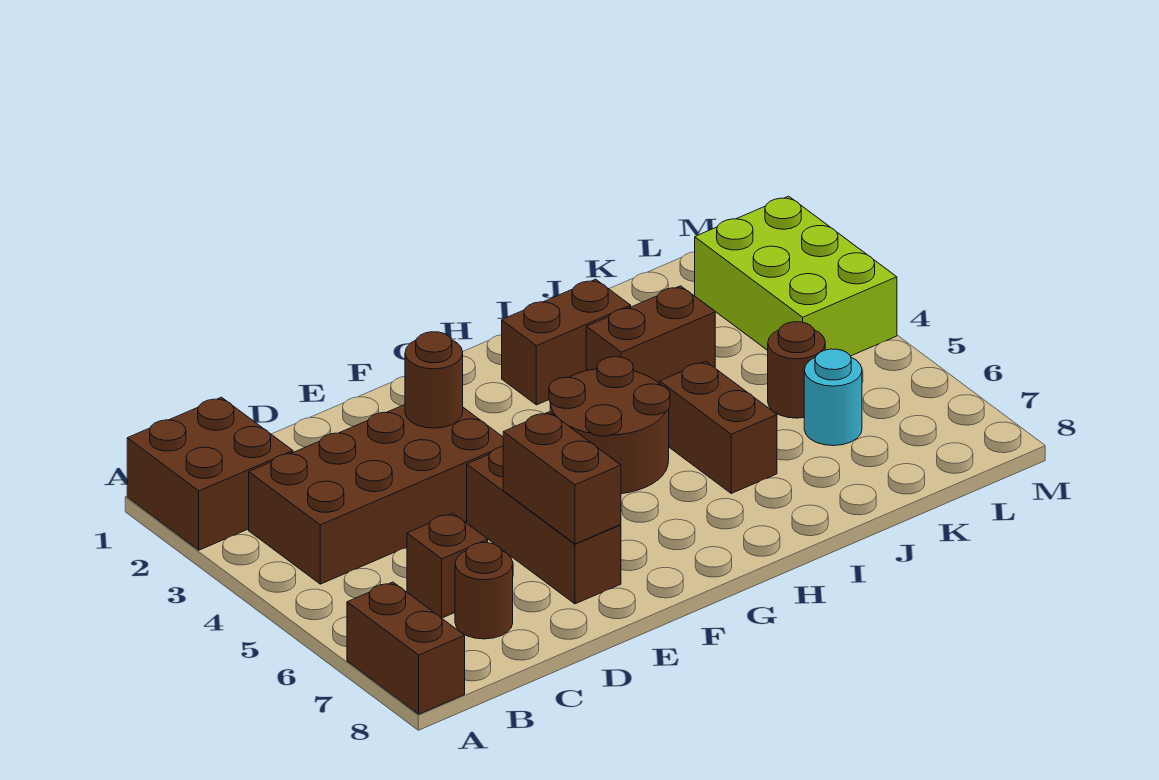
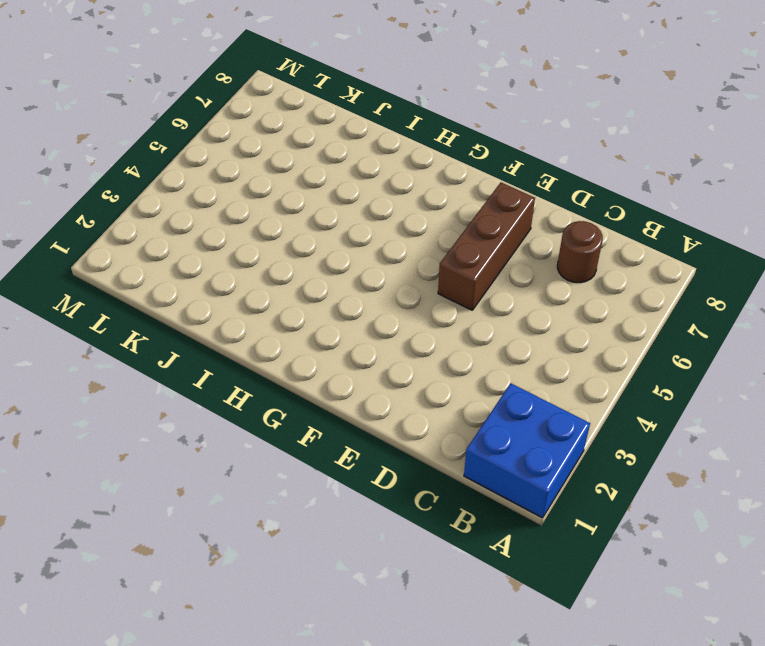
blue 2x2 brick [464,383,590,518] -> brown 2x2 brick [127,397,293,550]
none -> brown 1x2 brick [347,582,465,714]
none -> brown 2x4 brick [249,405,503,584]
none -> brown 1x1 brick [407,513,488,618]

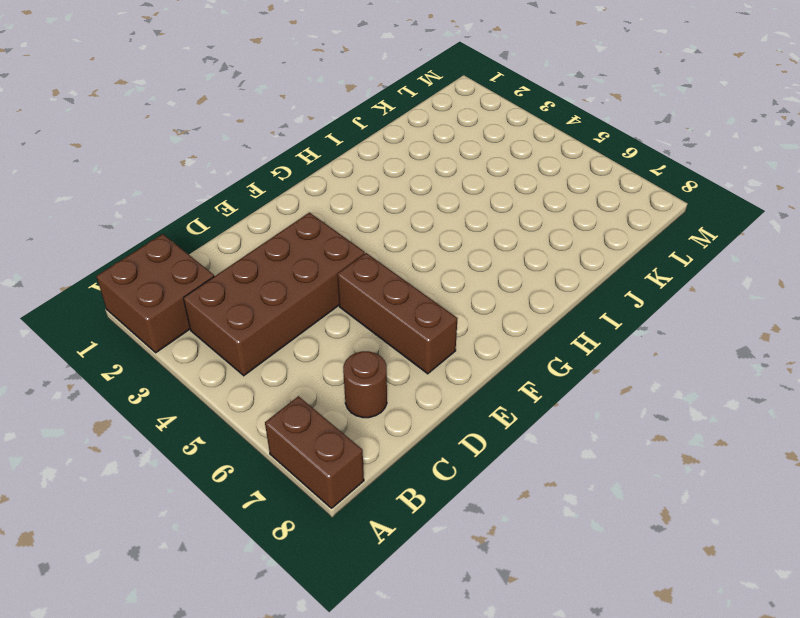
none -> brown 1x1 brick [407,513,488,618]
none -> brown 2x2 round brick [549,357,670,494]
none -> brown 1x2 brick [502,279,631,405]

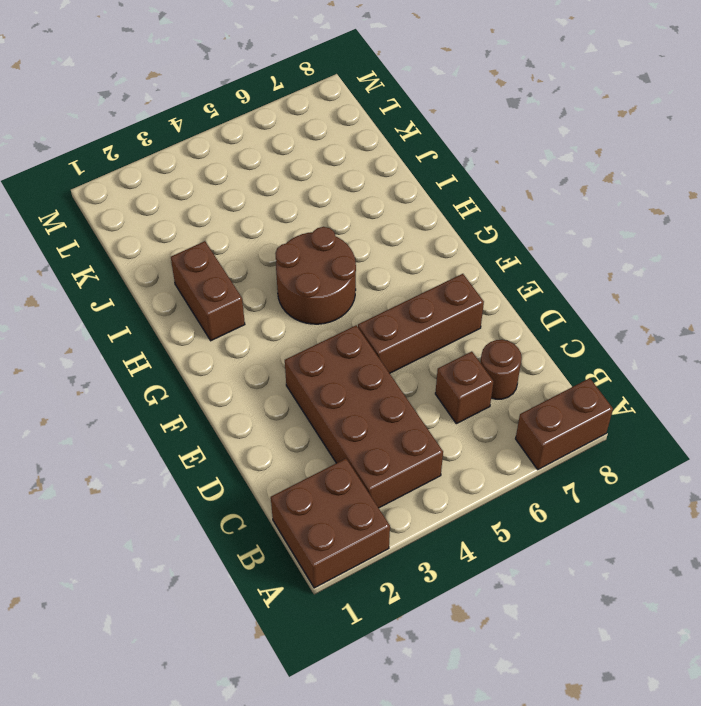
none -> brown 1x2 brick [586,286,715,384]
none -> brown 1x2 brick [660,361,777,493]
none -> brown 1x1 round brick [768,322,825,418]

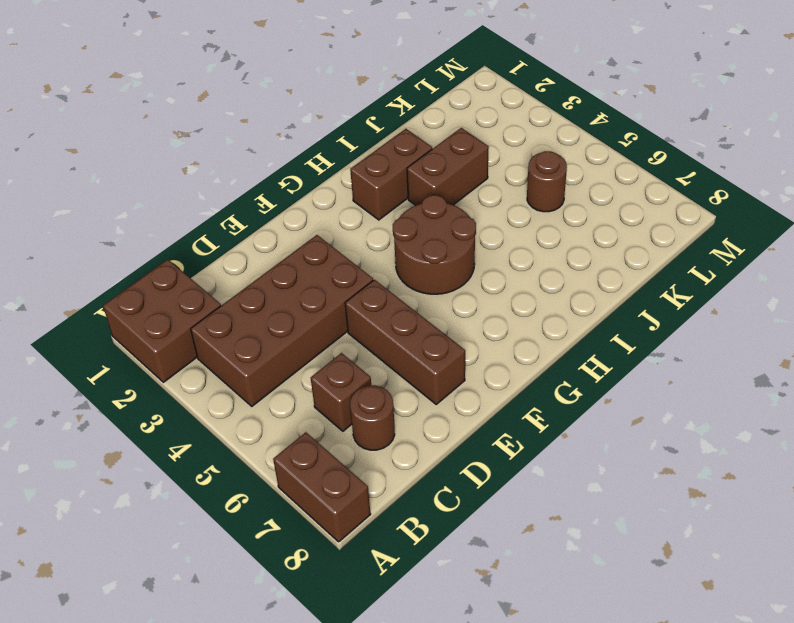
none -> brown 1x2 brick [660,361,777,493]
none -> cyan 1x1 round brick [804,349,862,446]
none -> lime 2x3 brick [695,196,897,356]

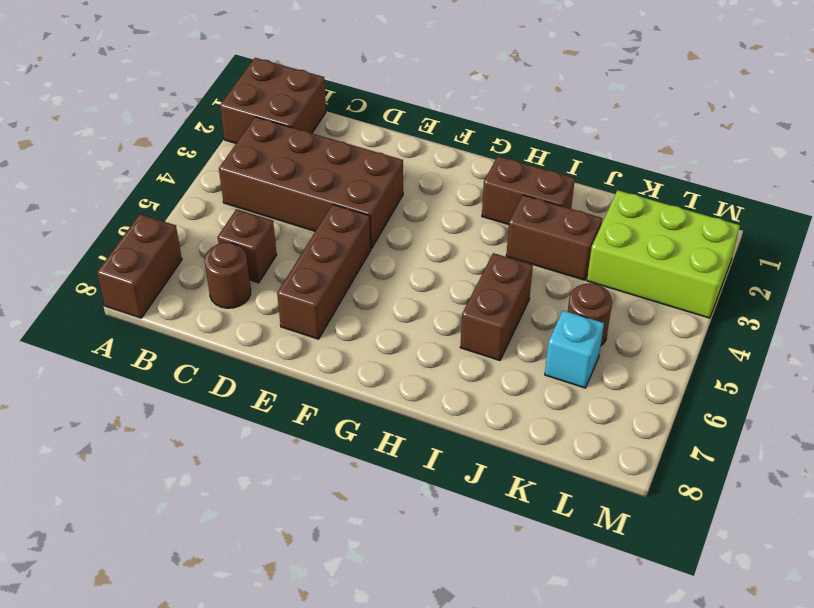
lime 2x3 brick [587,190,740,318] -> lime 2x3 brick turned to [695,196,897,356]
cyan 1x1 brick [545,310,604,388] -> cyan 1x1 round brick [804,349,862,446]
none -> brown 2x2 round brick [549,357,670,494]
none -> brown 1x1 round brick [405,332,463,428]
none -> brown 1x2 brick [503,412,621,544]

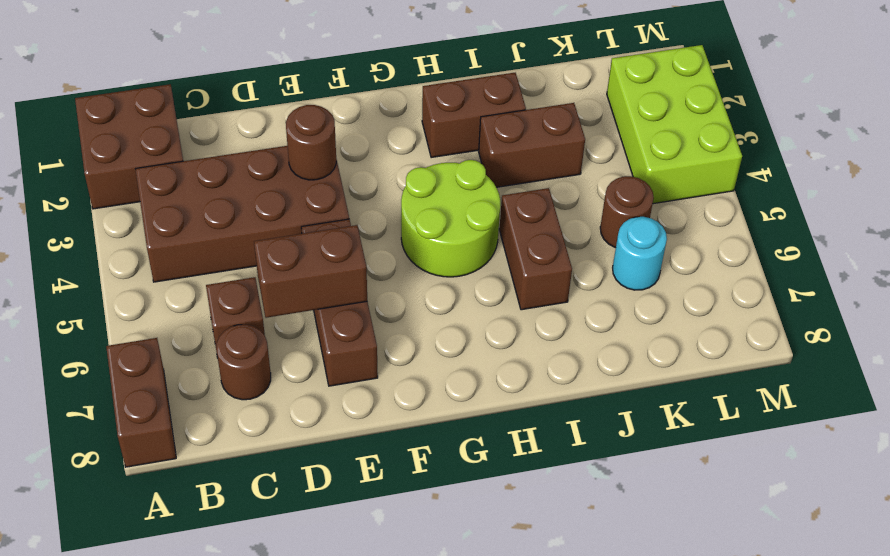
brown 1x2 brick [254,225,367,318] -> brown 1x2 brick turned to [503,412,621,544]
lime 2x2 round brick [401,160,500,277] -> brown 2x2 round brick [549,357,670,494]

